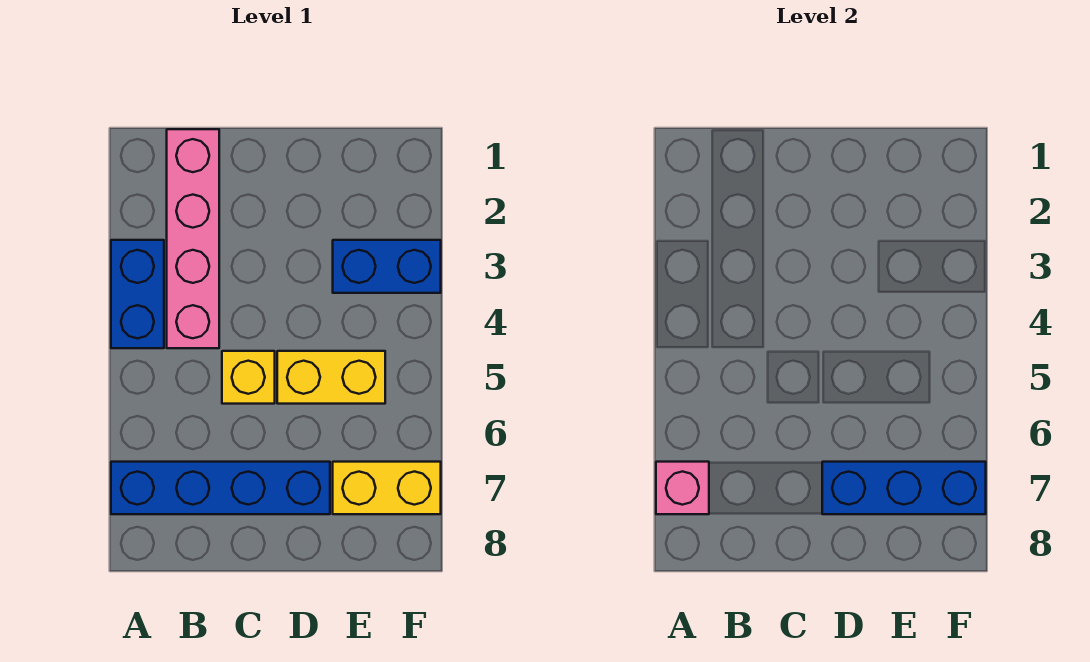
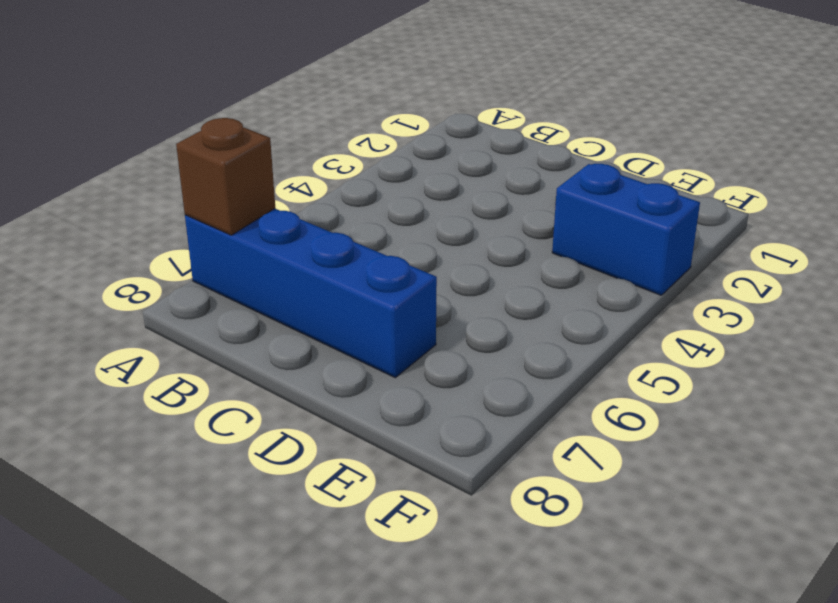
brown 1x1 brick [176,118,275,235] -> pink 1x1 brick [656,462,709,514]
none -> blue 1x2 brick [111,240,164,348]
none -> pink 1x4 brick [167,129,219,348]

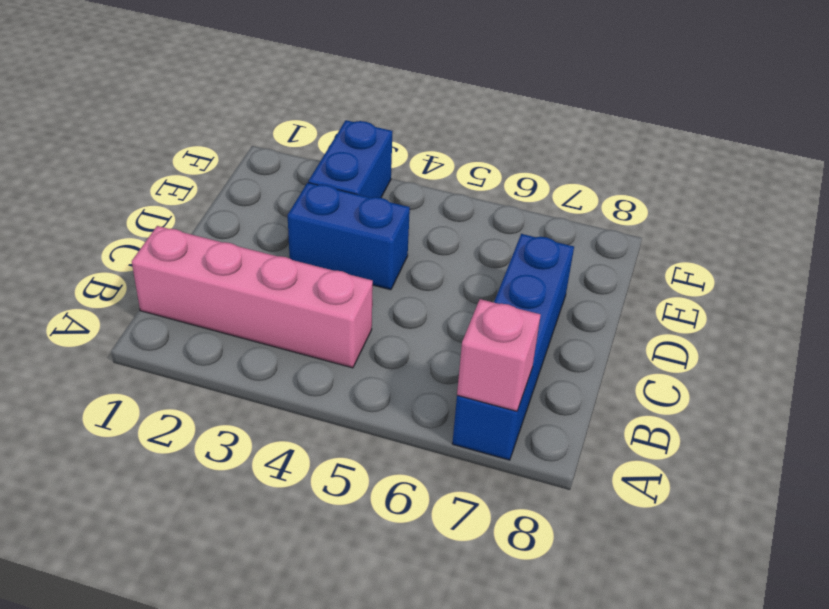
blue 1x2 brick [288,183,410,290] -> blue 1x2 brick moved to [111,240,164,348]
none -> yellow 1x1 brick [222,351,275,404]
none -> yellow 1x2 brick [277,351,385,404]

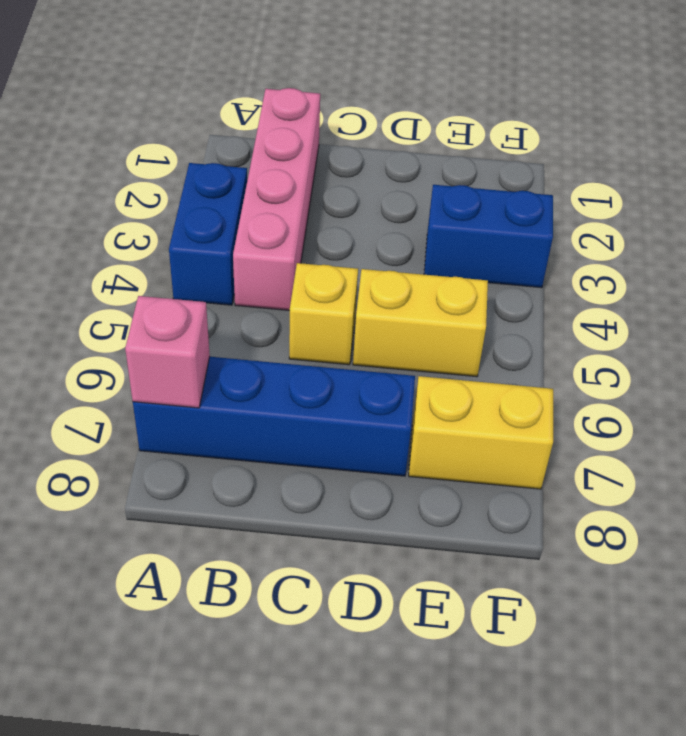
none -> blue 1x3 brick [822,462,986,514]

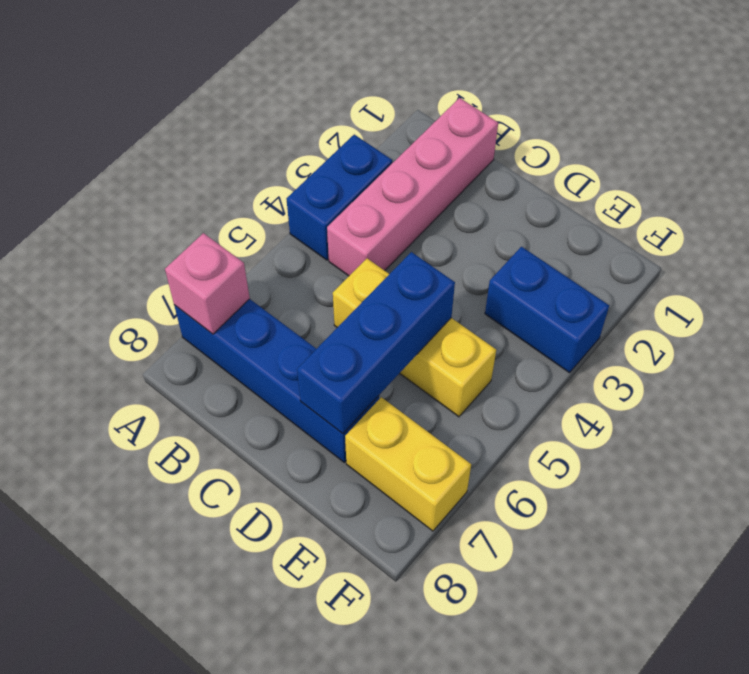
blue 1x3 brick [297,252,455,434] -> blue 1x3 brick turned to [822,462,986,514]

